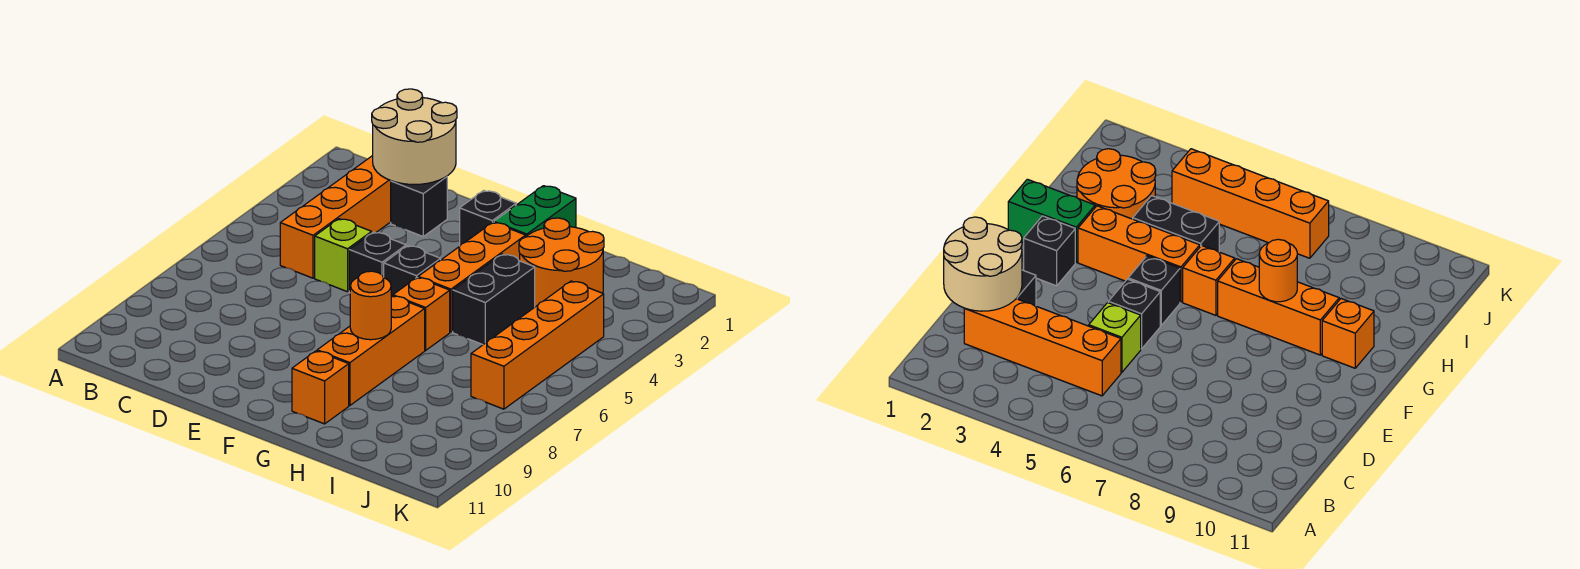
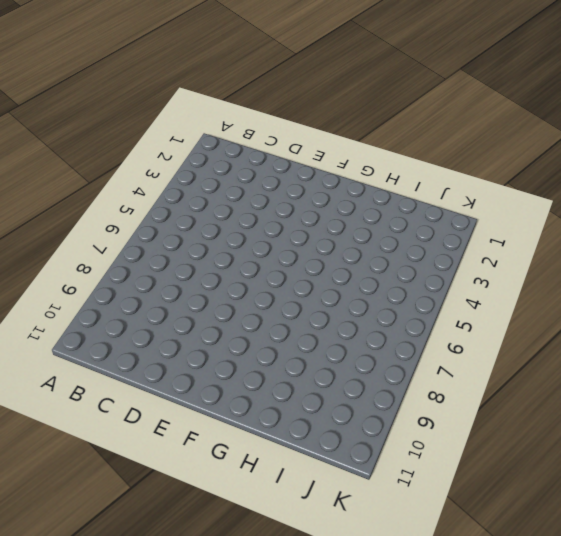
none -> orange 1x4 brick [280,156,391,278]
none -> black 1x1 brick [391,176,447,236]
none -> lime 1x1 brick [315,219,372,292]

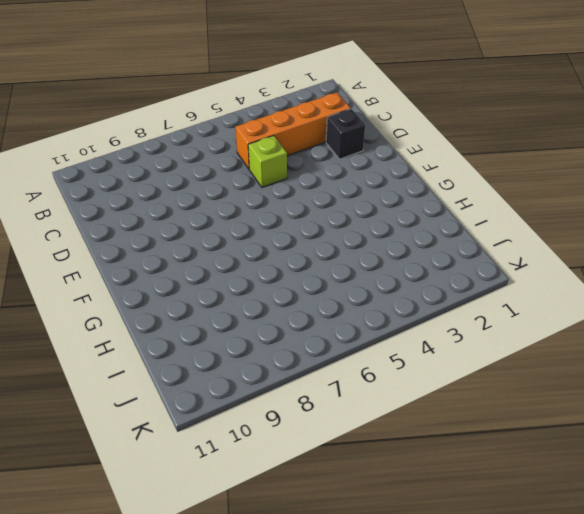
none -> black 1x1 brick [349,232,406,292]
none -> black 1x1 brick [460,190,516,245]
none -> black 1x1 brick [384,246,441,296]

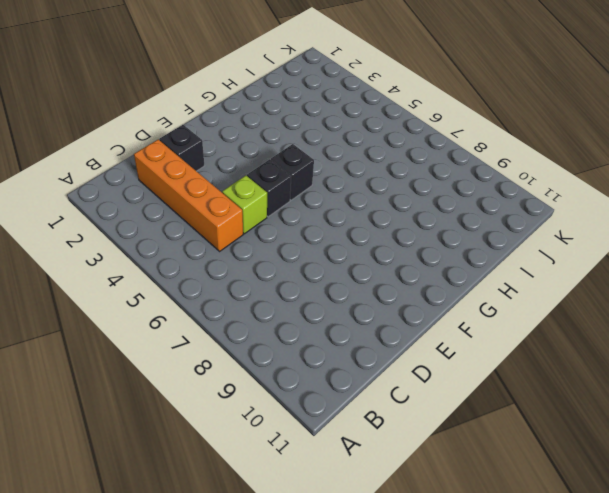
none -> black 1x1 brick [460,190,516,245]
none -> green 1x2 brick [494,186,576,236]
none -> orange 1x3 brick [418,222,526,332]

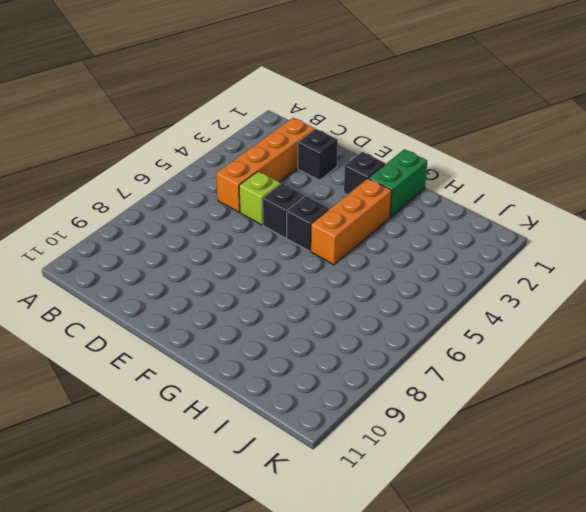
none -> orange 1x1 brick [393,278,450,350]
none -> orange 1x3 brick [317,296,425,406]
none -> orange 1x1 brick [292,351,349,424]

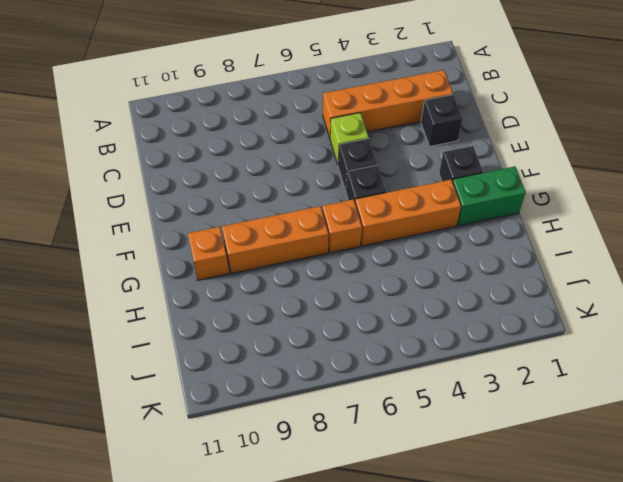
none -> orange 2x2 round brick [519,218,604,307]
none -> black 1x2 brick [453,254,535,345]
none -> orange 1x4 brick [471,281,604,409]

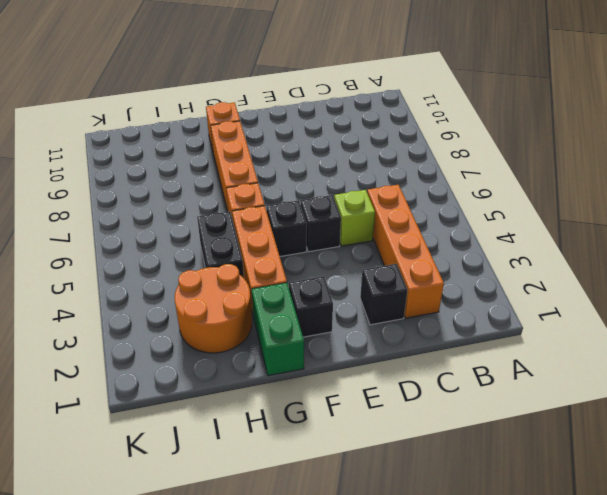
none -> orange 1x4 brick [471,281,604,409]
none -> tan 2x2 round brick [372,89,457,184]
none -> orange 1x1 round brick [350,271,391,340]

